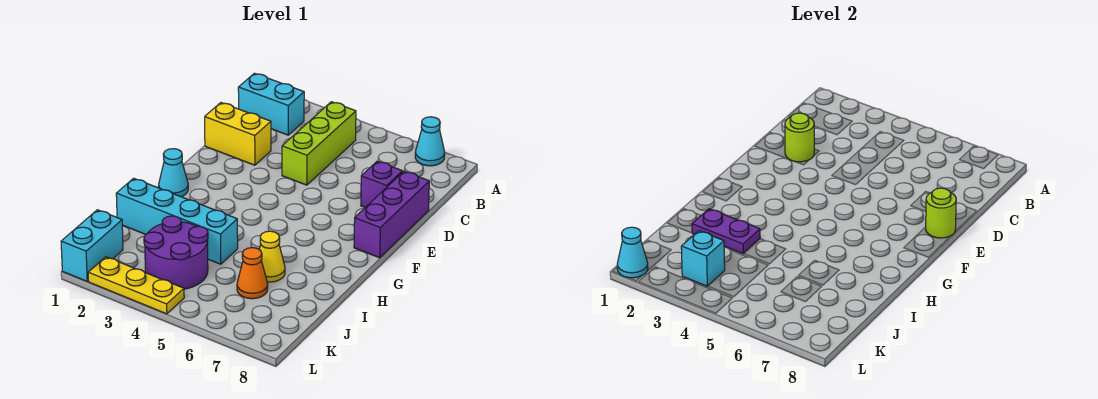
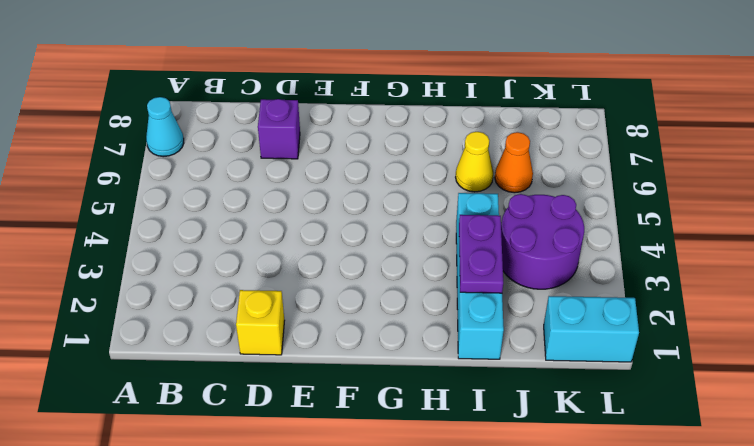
yellow 1x1 brick [236,290,285,355] -> yellow 1x2 brick [205,103,271,165]
none -> cyan 1x2 brick [238,73,304,135]
none -> lime 1x3 brick [282,102,356,185]
none -> purple 1x3 brick [354,171,429,258]

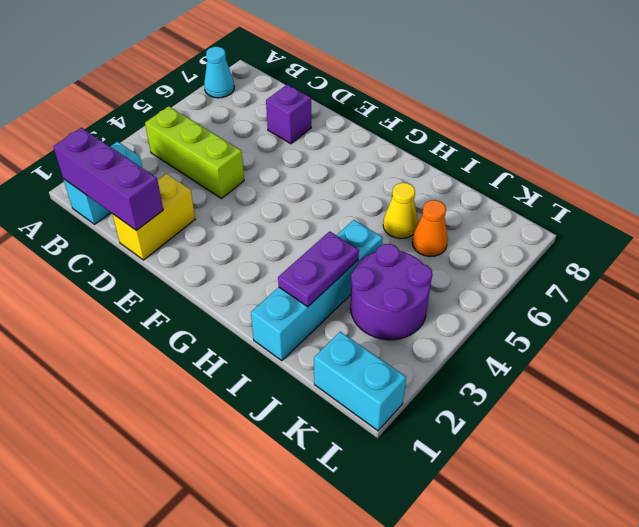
purple 1x3 brick [53,128,163,231] -> purple 1x3 brick moved to [354,171,429,258]
none -> cyan 1x1 cone [159,149,188,197]
none -> yellow 1x3 plate [88,257,184,314]
none -> lime 1x1 round brick [785,113,814,162]

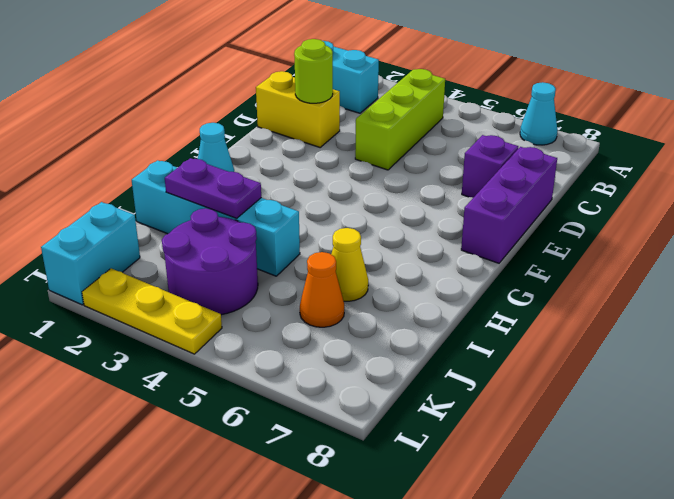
none -> lime 1x1 round brick [926,188,956,238]
none -> cyan 1x1 brick [681,231,725,286]
none -> cyan 1x1 cone [617,227,648,278]

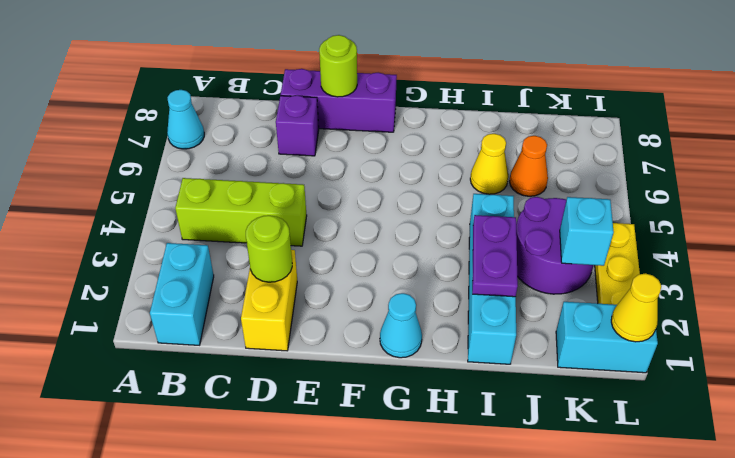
yellow 1x1 cone [611,273,661,342] -> cyan 1x1 cone [617,227,648,278]

